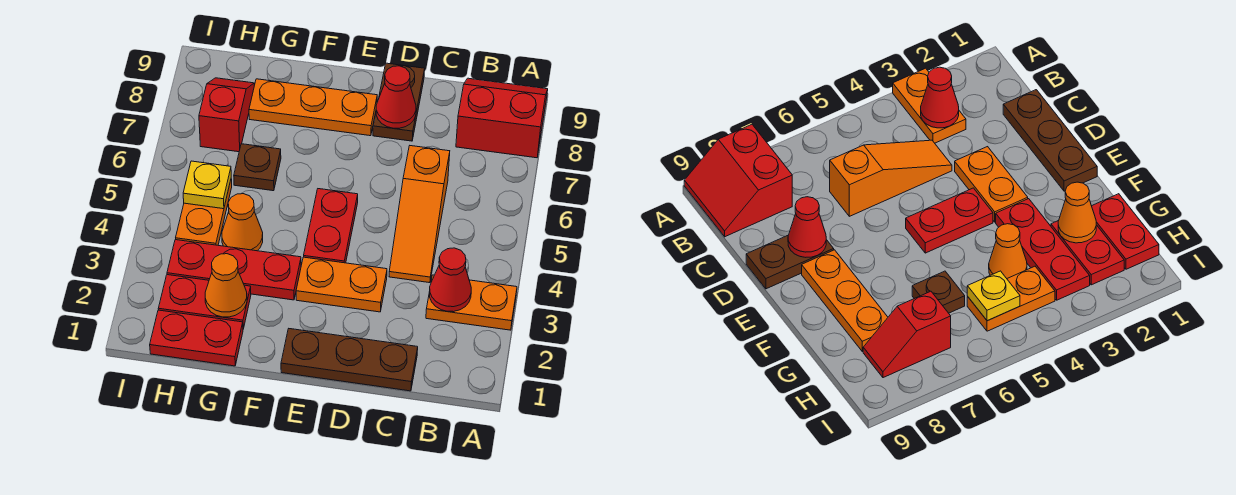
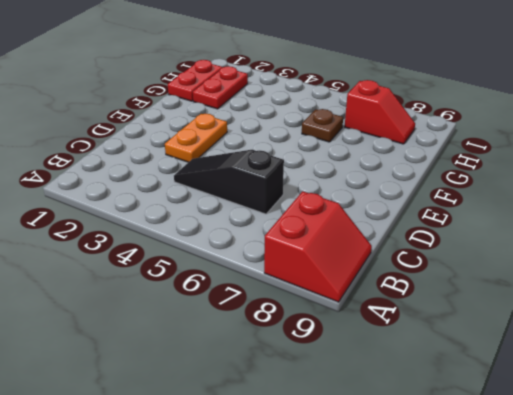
black 1x3 slope [174,150,284,214] -> orange 1x3 slope [389,146,450,283]
none -> orange 1x2 plate [426,275,517,330]
none -> brown 1x3 plate [281,329,418,391]
none -> brown 1x2 plate [373,63,425,141]

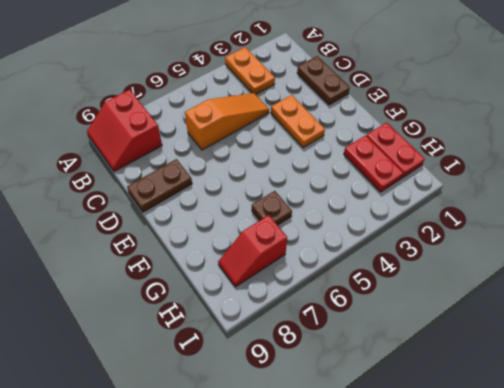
brown 1x2 plate [297,56,350,105] -> brown 1x3 plate [281,329,418,391]
none -> red 1x2 plate [304,189,358,263]
none -> orange 1x3 plate [249,79,377,136]
none -> red 1x3 plate [167,240,301,300]

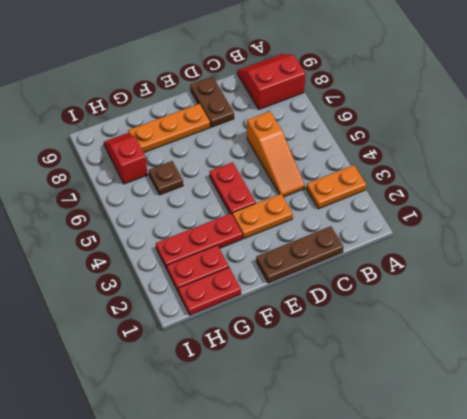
none -> orange 1x1 cone [222,194,263,251]
none -> orange 1x2 plate [176,179,232,245]
none -> red 1x1 cone [429,248,471,312]

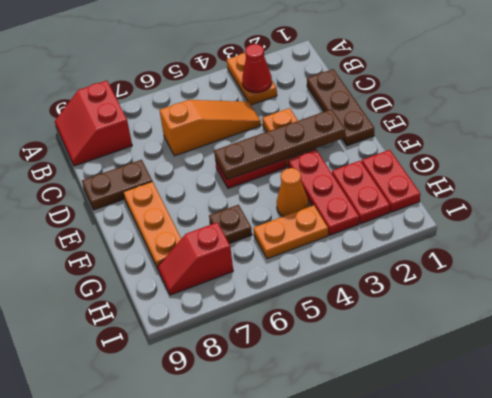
brown 1x4 plate [214,109,345,180] -> none
none -> red 1x1 cone [376,66,416,128]
none -> orange 1x1 cone [205,254,247,317]
none -> yellow 1x1 plate [183,161,231,209]

